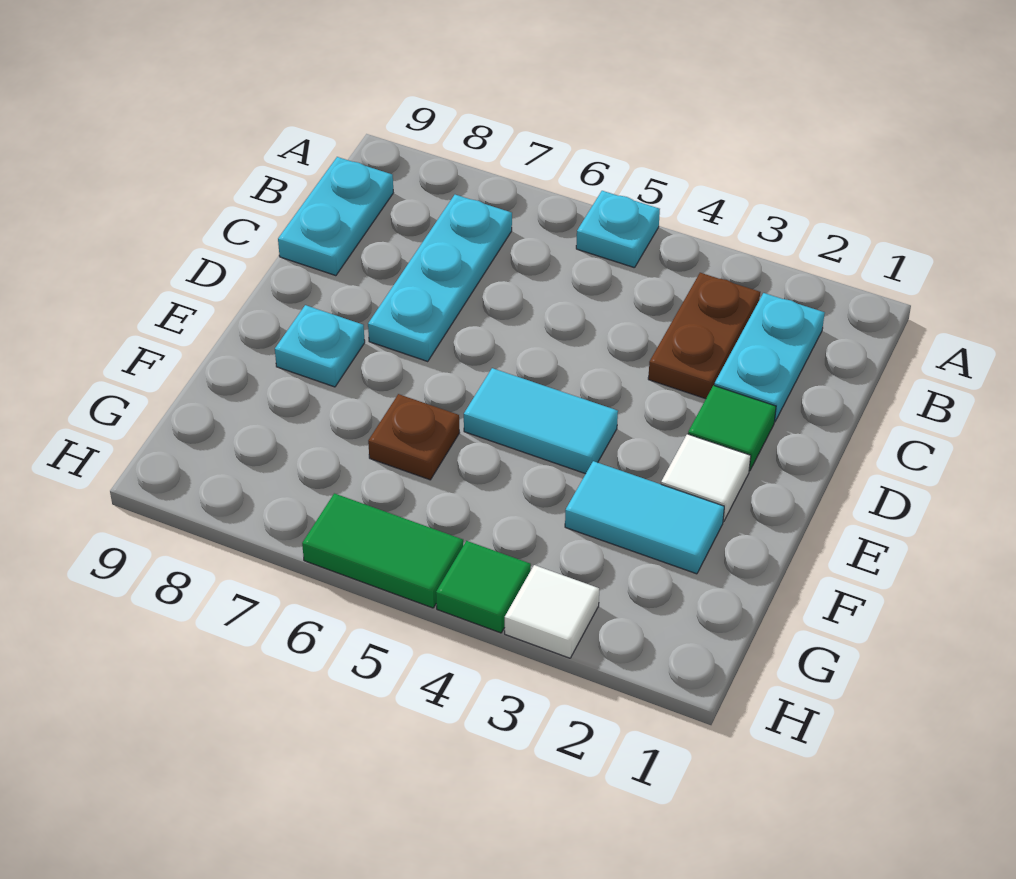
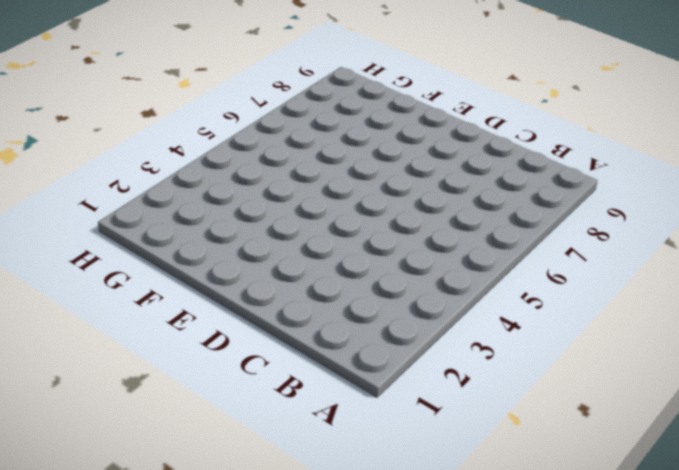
none -> cyan 1x1 plate [576,191,660,268]
none -> cyan 1x2 plate [714,293,825,422]
none -> brown 1x2 plate [648,273,760,399]

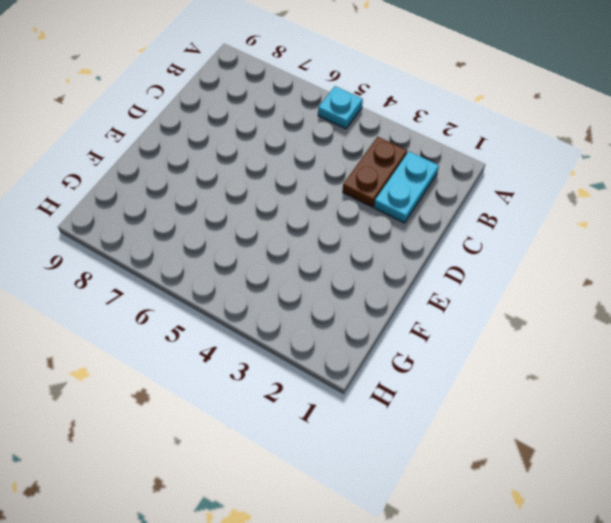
none -> cyan 1x3 plate [368,195,512,361]
none -> cyan 1x2 plate [278,157,393,276]
none -> green 1x1 tile [688,385,776,471]

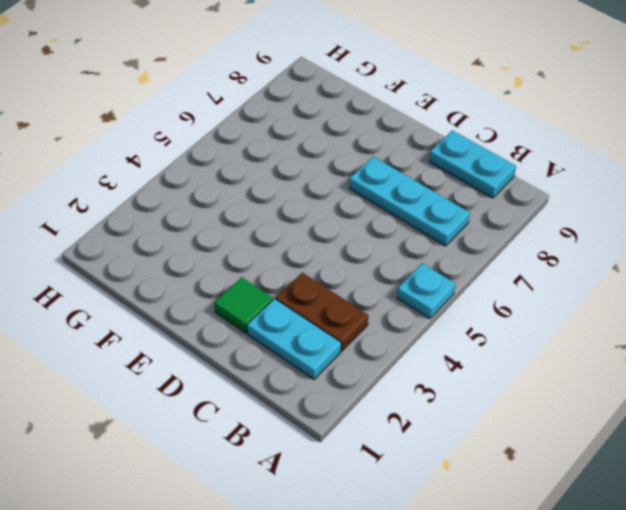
none -> white 1x1 tile [661,434,751,521]
none -> cyan 1x2 tile [464,368,618,474]
none -> cyan 1x1 plate [275,305,365,387]

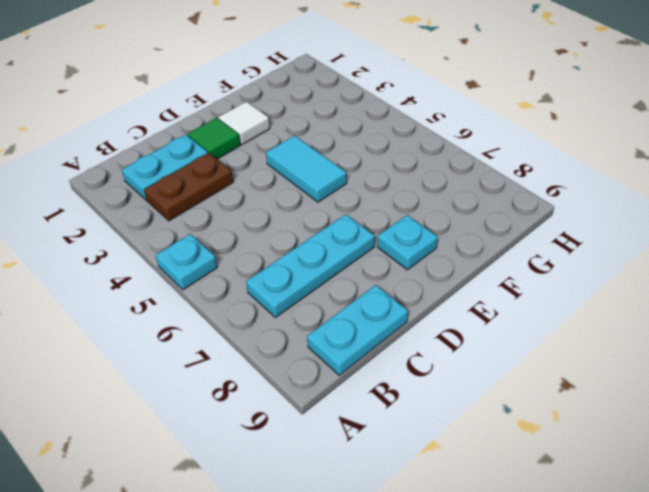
none -> cyan 1x2 tile [565,461,724,574]
none -> brown 1x1 plate [368,394,460,480]
none -> white 1x1 tile [505,565,599,658]

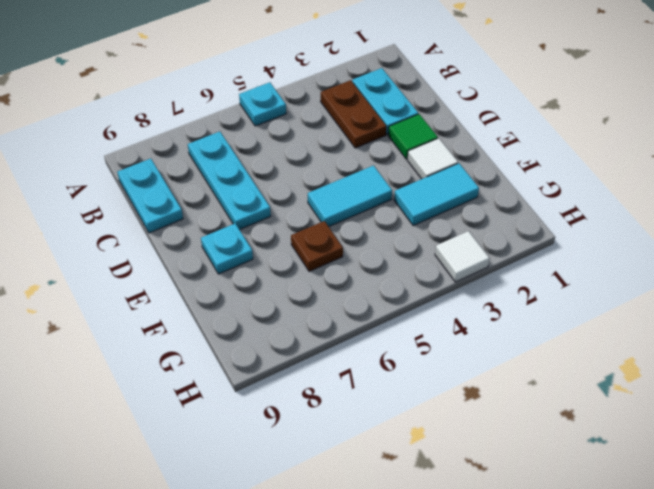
none -> green 1x1 tile [436,541,531,633]
none -> green 1x2 tile [302,493,463,608]

